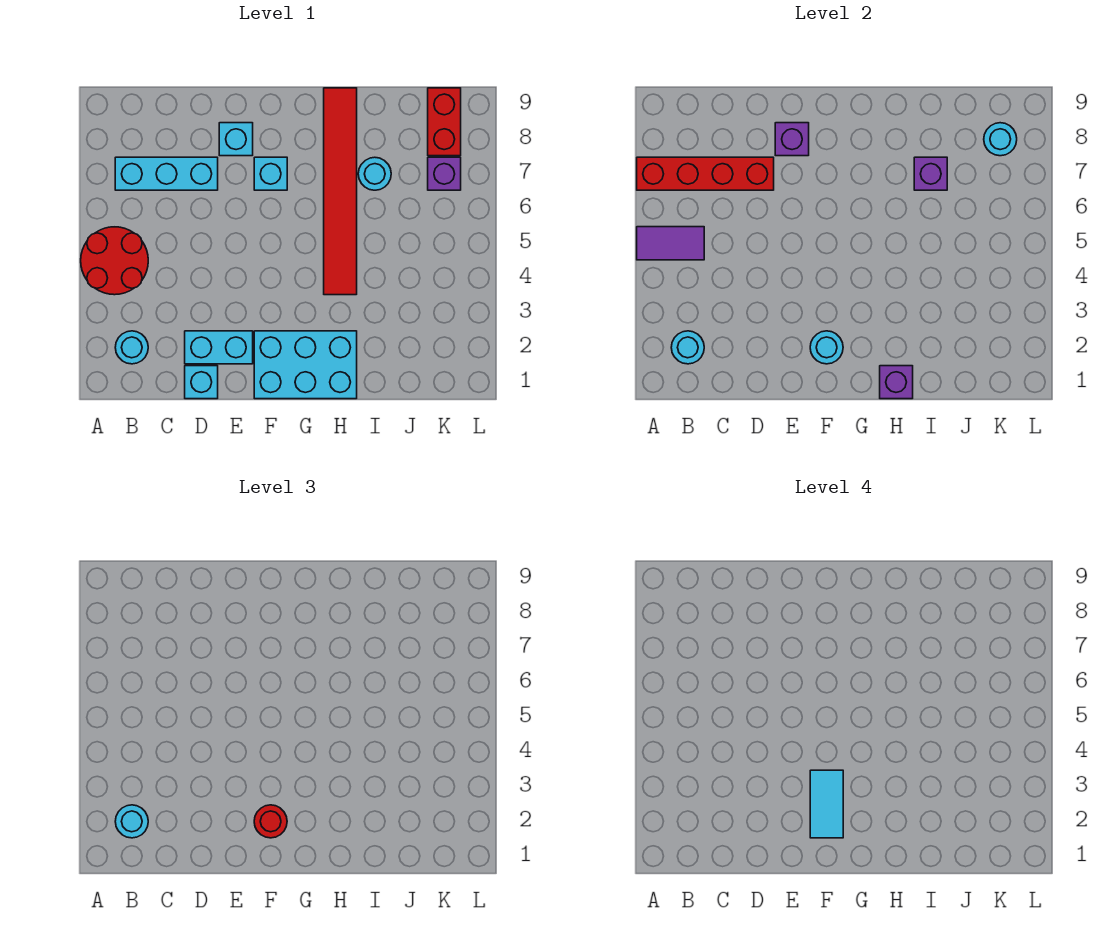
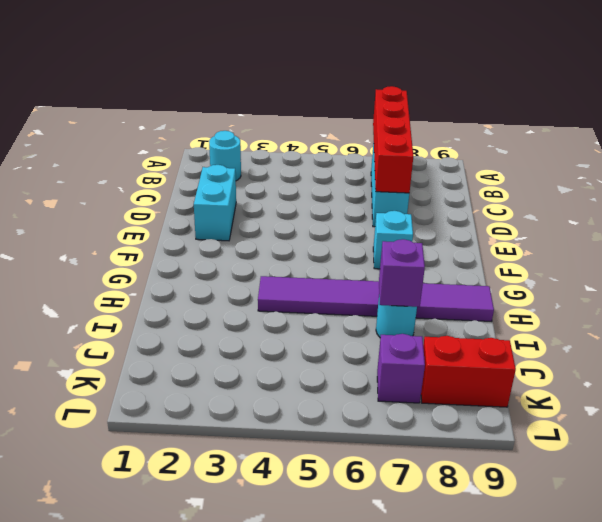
purple 1x6 tile [258,276,494,321] -> red 1x6 tile [324,88,357,295]
none -> red 2x2 round brick [81,227,148,295]
none -> cyan 1x1 brick [185,366,218,399]
none -> cyan 1x1 brick [219,123,253,156]

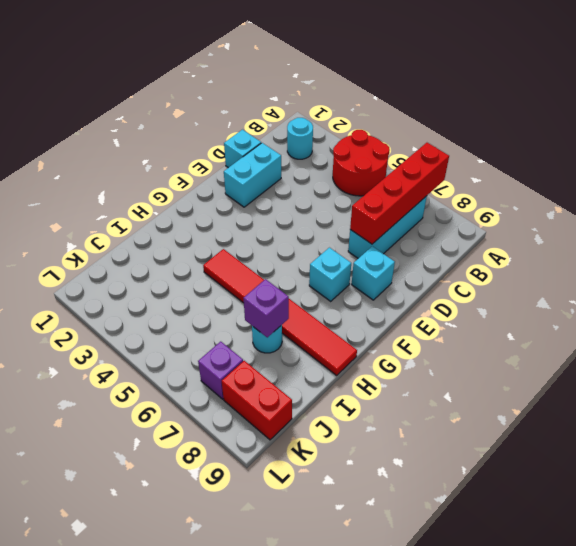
none -> cyan 2x3 brick [254,331,357,399]
none -> purple 1x2 tile [637,227,704,260]
none -> cyan 1x1 round brick [671,331,704,364]

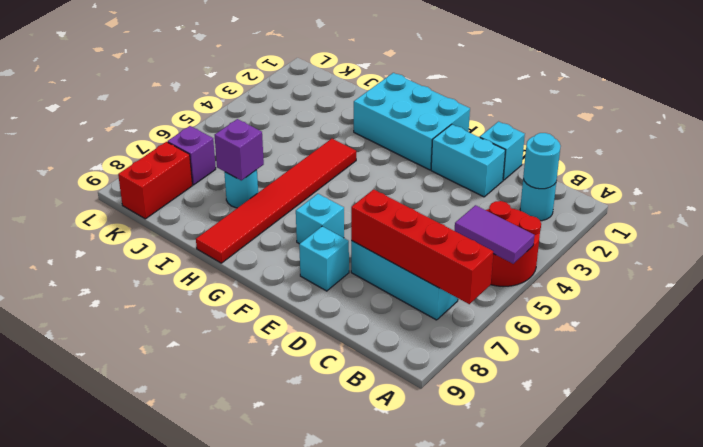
none -> purple 1x1 brick [775,123,809,156]
none -> cyan 1x1 round brick [810,331,843,364]
none -> purple 1x1 brick [880,366,913,399]

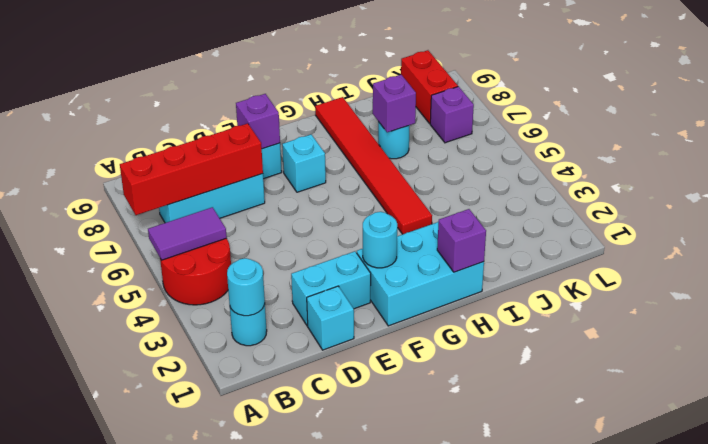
none -> cyan 1x1 round brick [984,123,1017,156]
none -> cyan 1x1 round brick [115,805,148,838]
none -> red 1x1 round brick [254,805,287,838]

